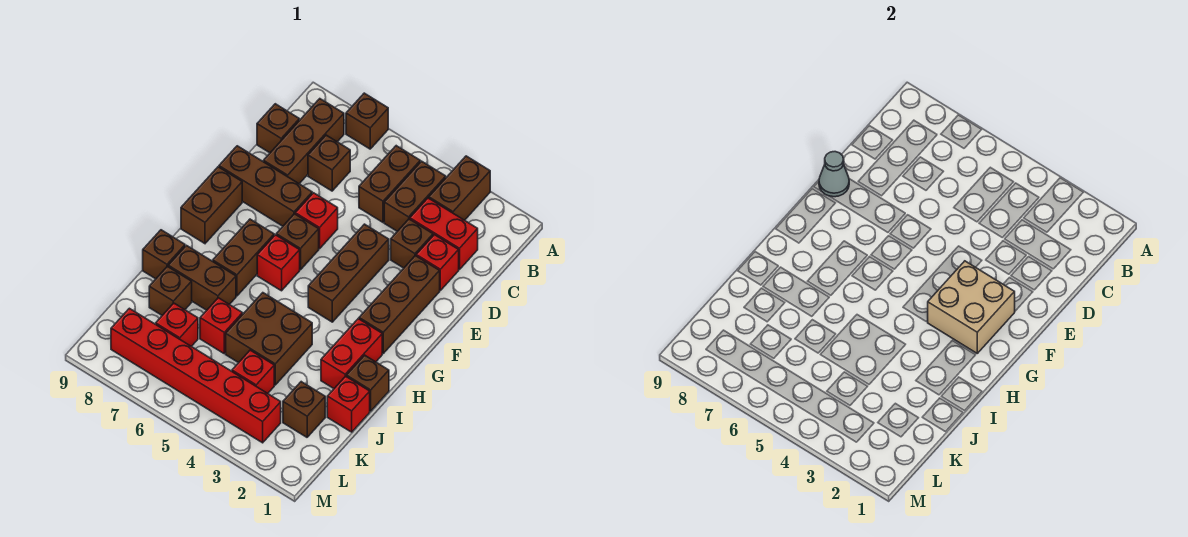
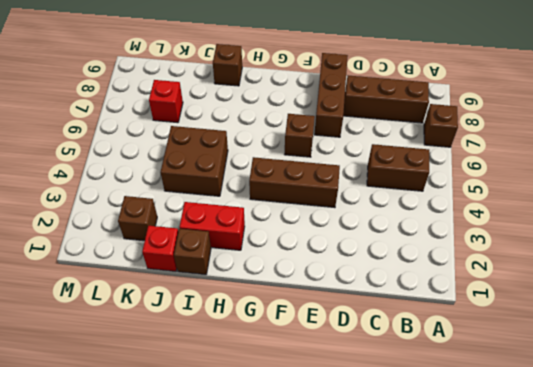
none -> brown 1x2 brick [429,156,490,220]
none -> brown 1x2 brick [384,161,446,231]
none -> red 1x2 brick [410,198,478,270]
none -> brown 1x1 brick [308,135,350,191]

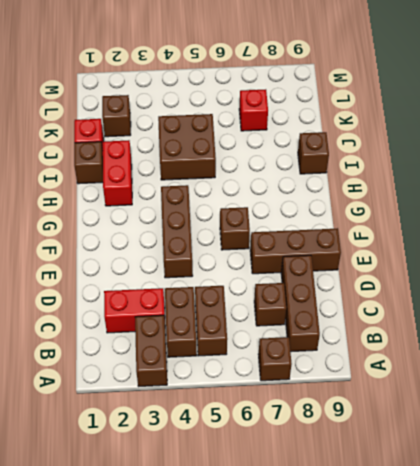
none -> brown 1x1 brick [257,104,299,153]
none -> red 1x1 brick [416,235,459,290]
none -> brown 1x1 brick [391,219,433,268]
none -> brown 1x3 brick [359,256,440,353]

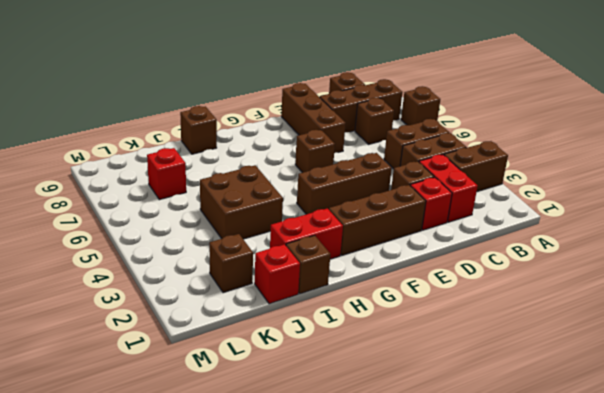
none -> red 1x1 brick [295,193,338,249]
none -> brown 1x2 brick [181,167,242,244]
none -> red 1x1 brick [257,235,300,291]
none -> brown 1x2 brick [213,219,274,296]

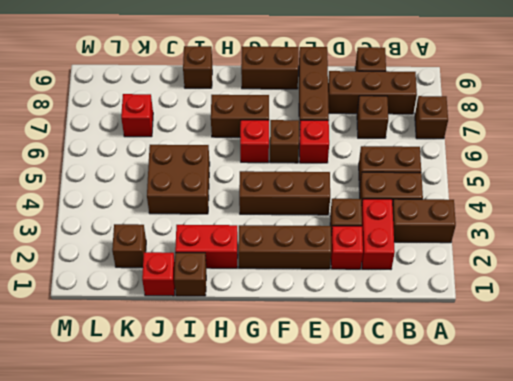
none -> brown 1x2 brick [168,245,236,310]
none -> red 1x1 brick [200,298,243,353]
none -> brown 1x1 brick [149,266,192,315]
none -> red 1x1 brick [232,350,274,393]

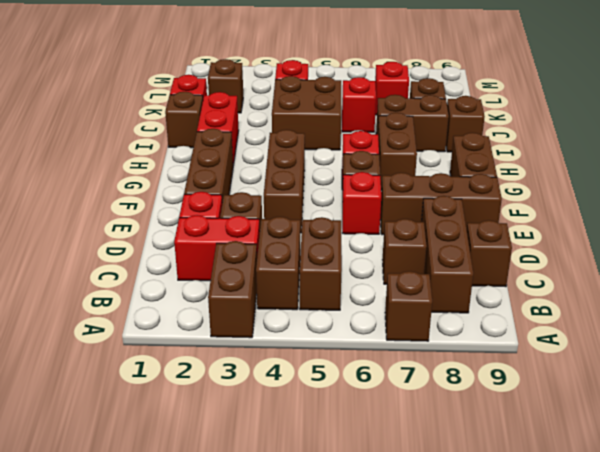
none -> red 1x6 brick [111,308,281,443]
none -> grey 1x1 cone [819,152,849,197]
none -> tan 2x2 brick [927,261,1015,353]

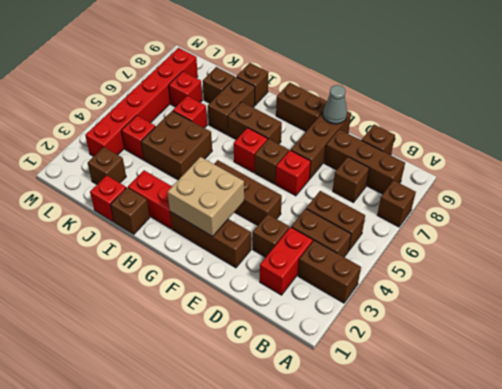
none -> red 1x1 brick [416,235,459,290]

